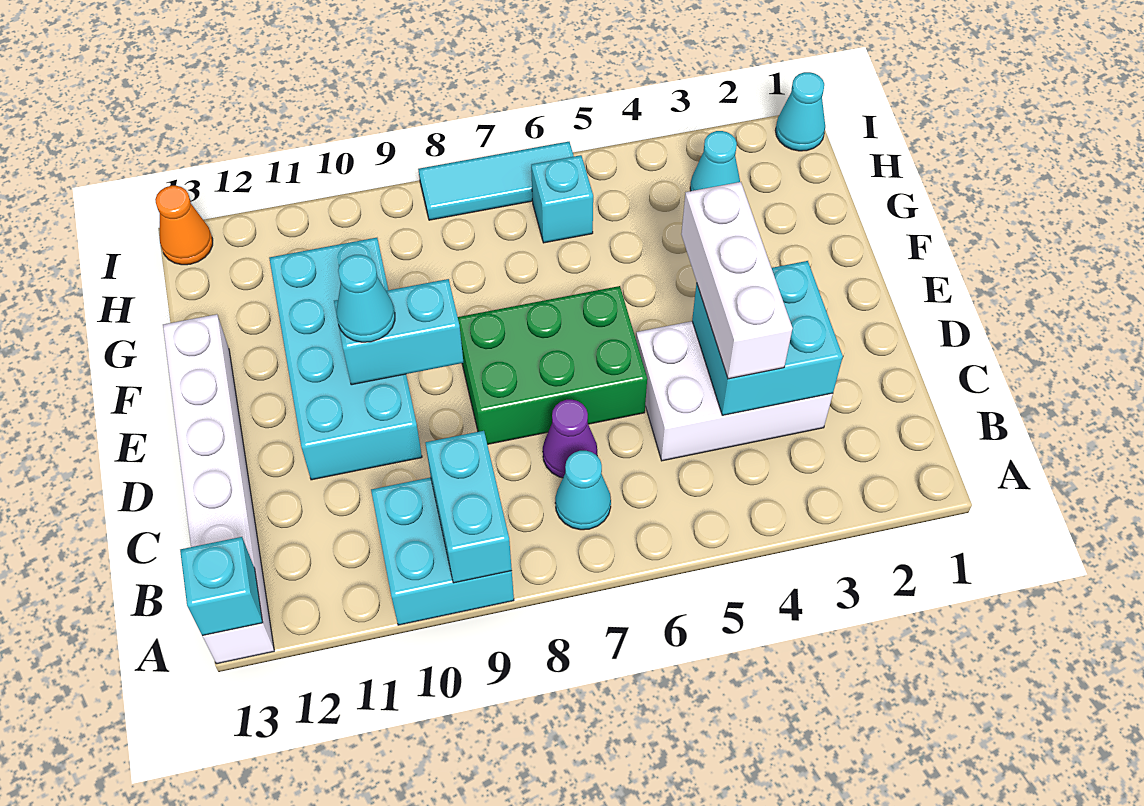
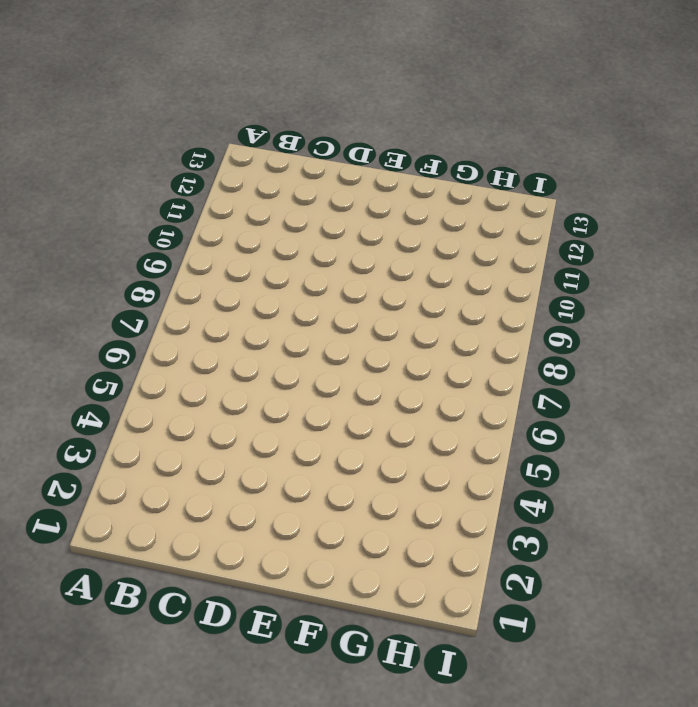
none -> cyan 2x2 brick [371,477,514,625]
none -> white 1x6 brick [163,314,274,664]
none -> cyan 1x1 cone [555,451,611,530]

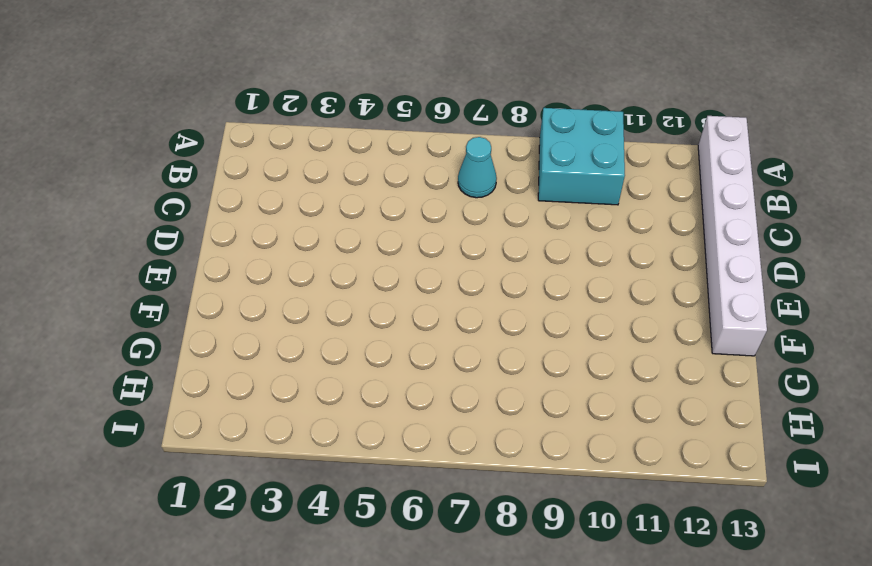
none -> white 2x3 brick [636,321,833,461]
none -> purple 1x1 cone [543,400,597,478]
none -> green 2x3 brick [458,286,647,444]

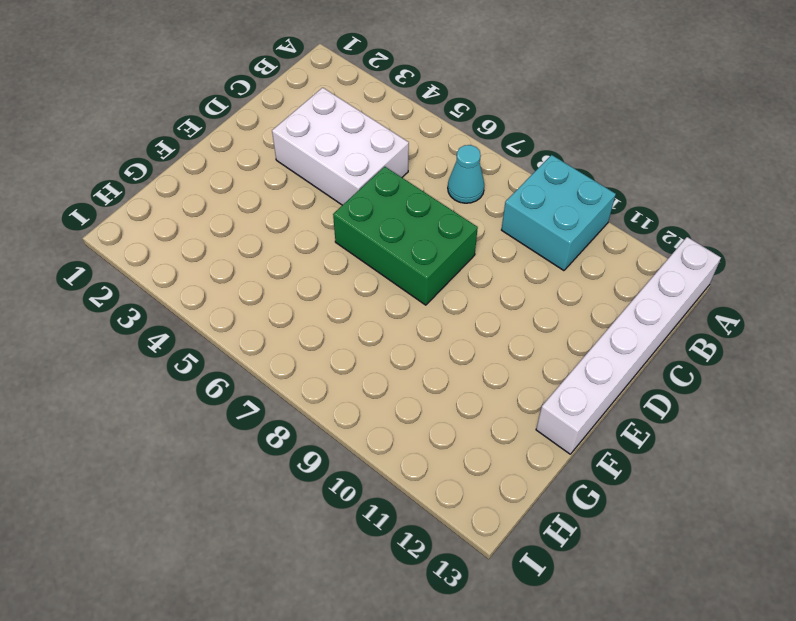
none -> purple 1x1 cone [543,400,597,478]
none -> cyan 2x4 brick [269,238,422,480]
none -> cyan 1x1 cone [690,131,740,191]

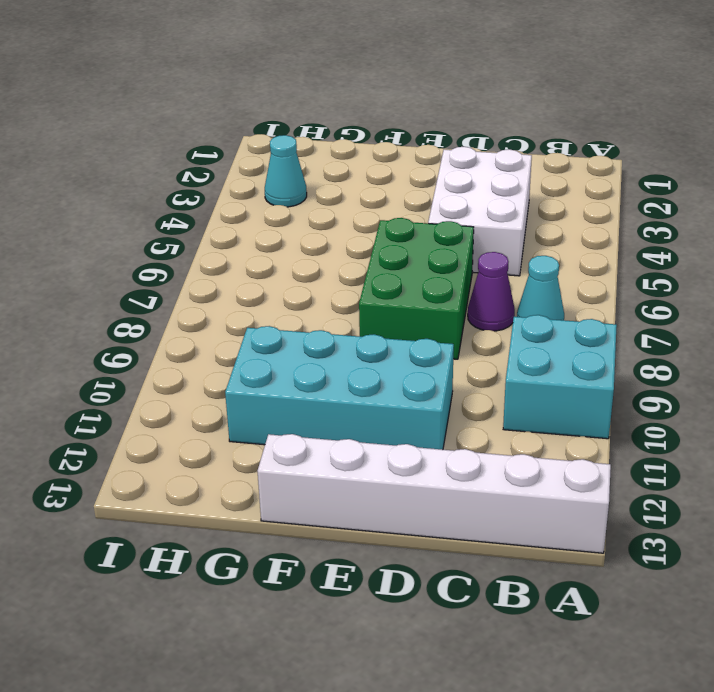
none -> cyan 1x1 brick [531,155,593,243]
none -> cyan 1x1 cone [775,72,825,151]
none -> cyan 1x3 tile [418,142,574,220]

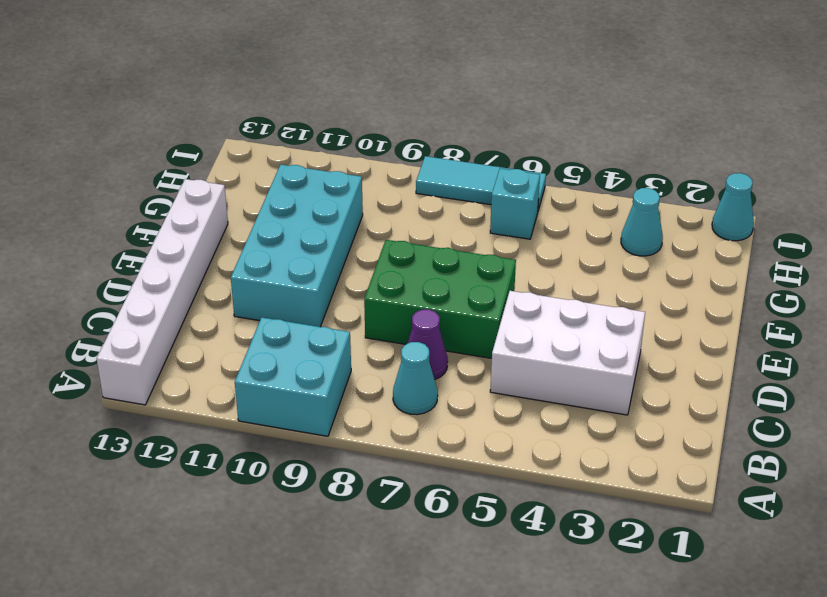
none -> orange 1x1 cone [155,186,213,265]
none -> cyan 1x2 brick [425,431,512,583]
none -> cyan 1x1 brick [180,537,263,636]

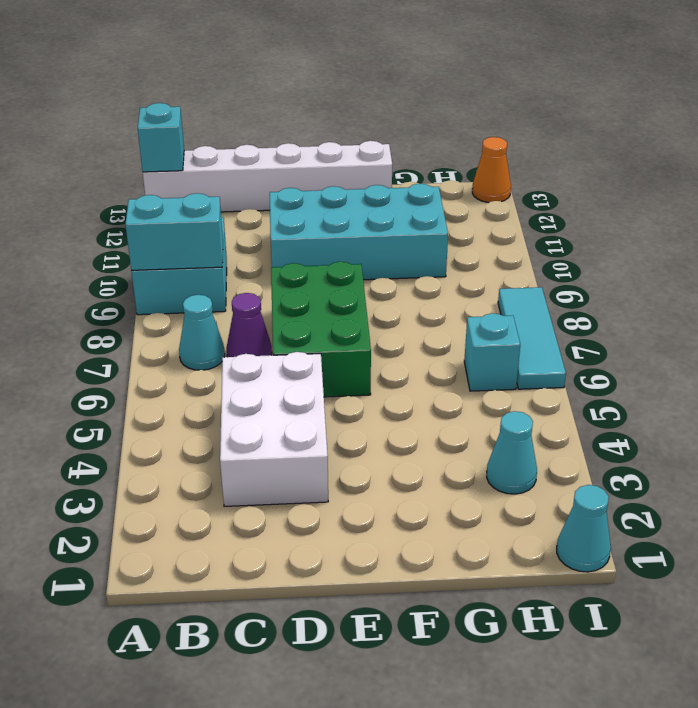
none -> cyan 2x2 brick [692,261,843,415]
none -> cyan 1x2 brick [334,279,463,385]
none -> white 1x3 brick [681,182,793,379]

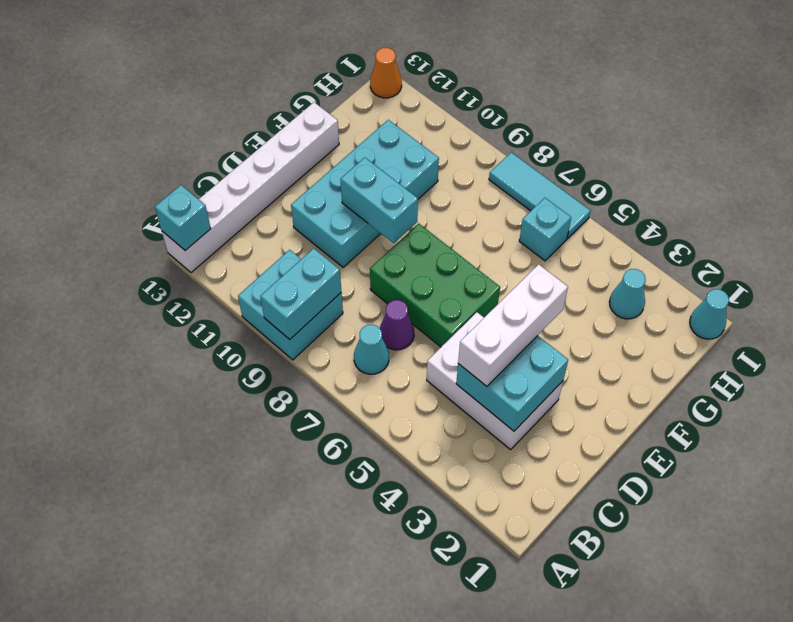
none -> cyan 1x1 cone [337,255,395,342]

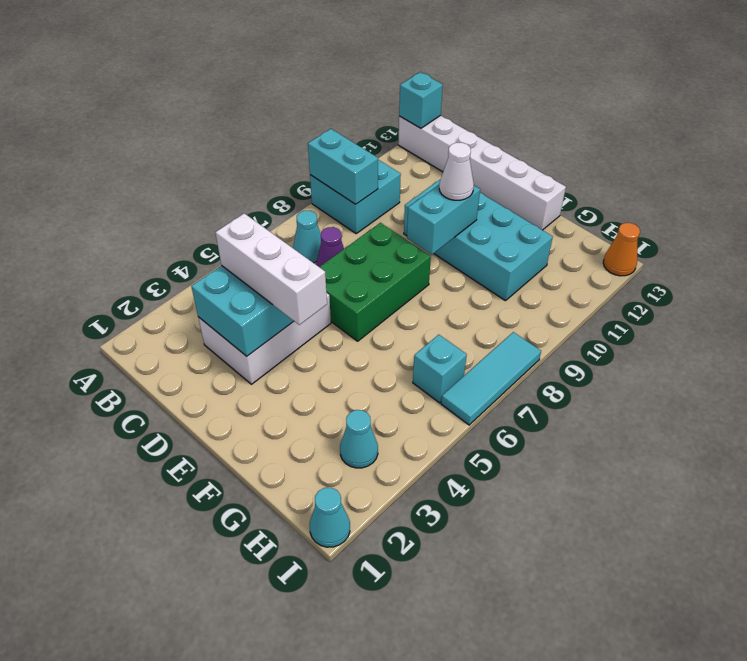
white 1x1 cone [439,143,474,200] -> cyan 1x1 cone [337,255,395,342]

